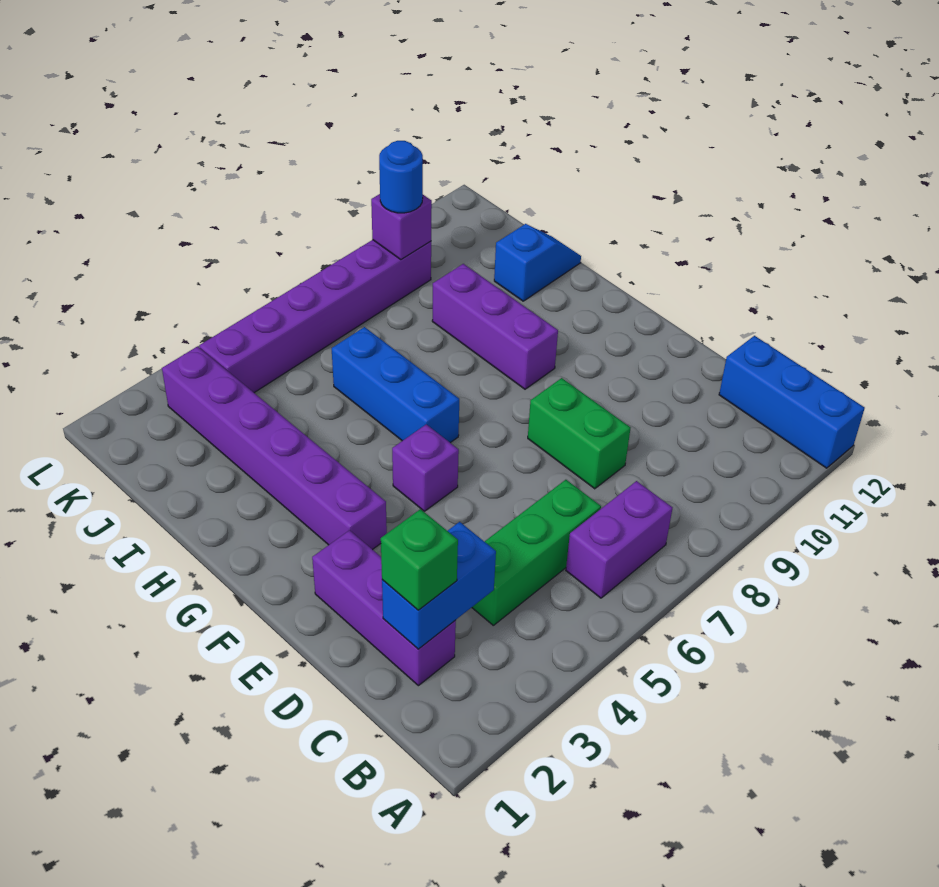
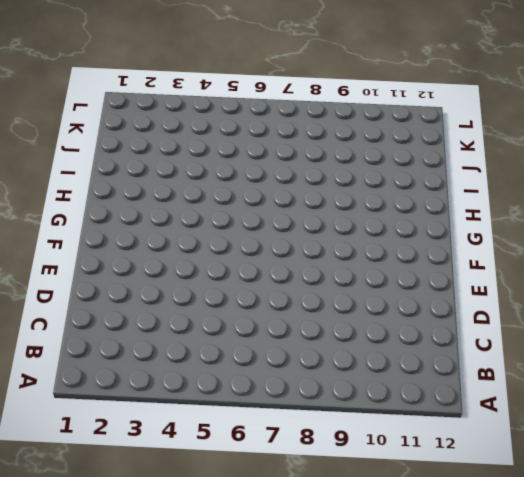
none -> blue 1x3 brick [719,336,865,468]
none -> purple 1x2 brick [566,481,673,598]
none -> purple 1x3 brick [312,530,456,686]

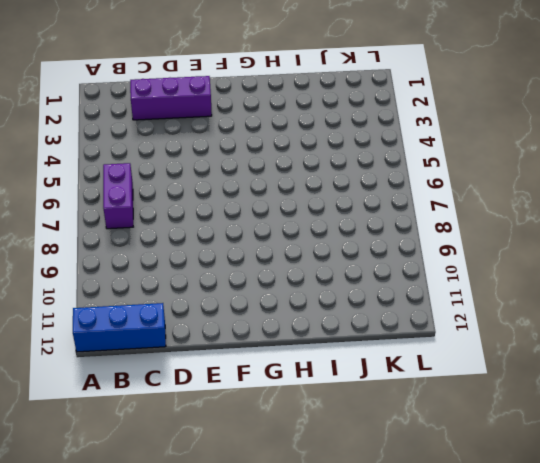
none -> green 1x3 brick [472,480,601,625]
none -> green 1x2 brick [528,378,630,489]
none -> purple 1x6 brick [162,346,387,550]

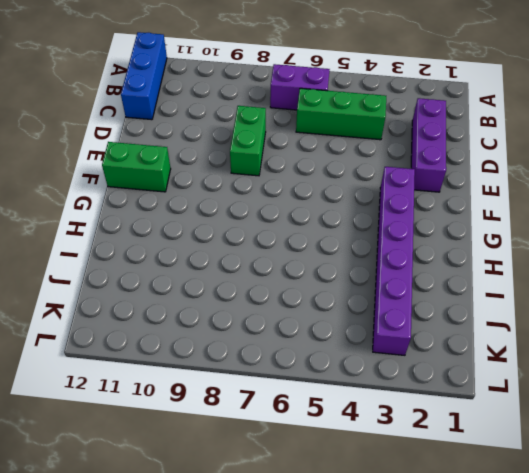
green 1x2 brick [102,142,171,192] -> none
none -> purple 1x1 brick [392,424,459,511]
none -> blue 1x3 brick [332,327,459,443]
none -> purple 1x3 brick [432,264,558,389]

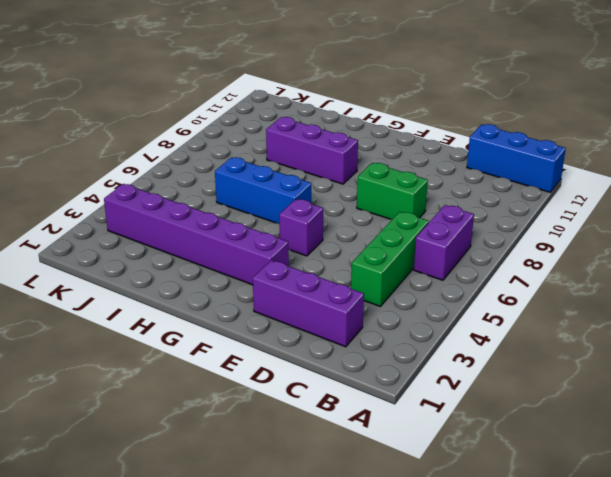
none -> blue 1x2 slope [494,224,581,301]
none -> purple 1x6 brick [199,240,431,393]
none -> blue 1x2 brick [382,522,496,649]

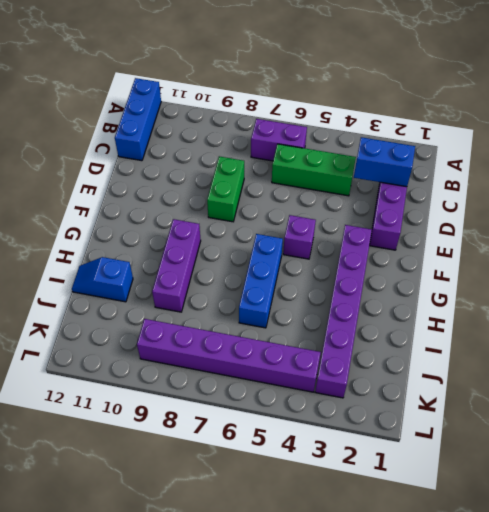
none -> purple 1x1 brick [371,194,432,260]
none -> green 1x1 brick [381,509,458,610]
none -> blue 1x1 round brick [379,141,423,213]

